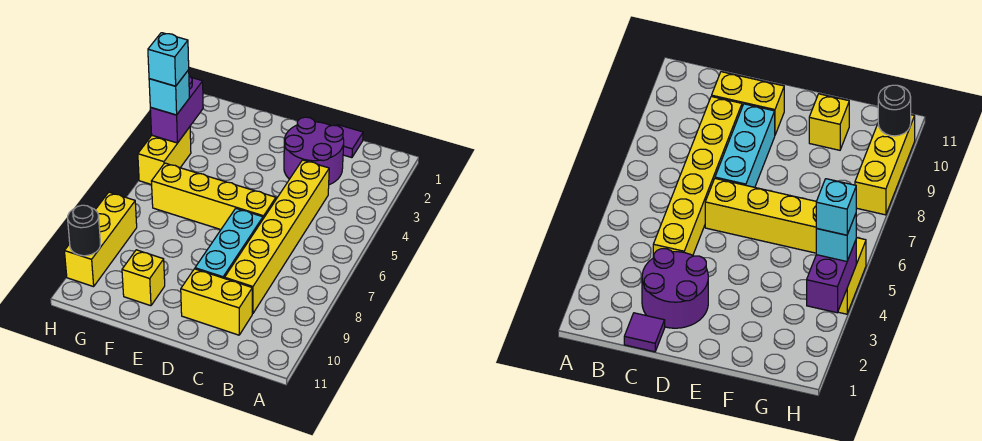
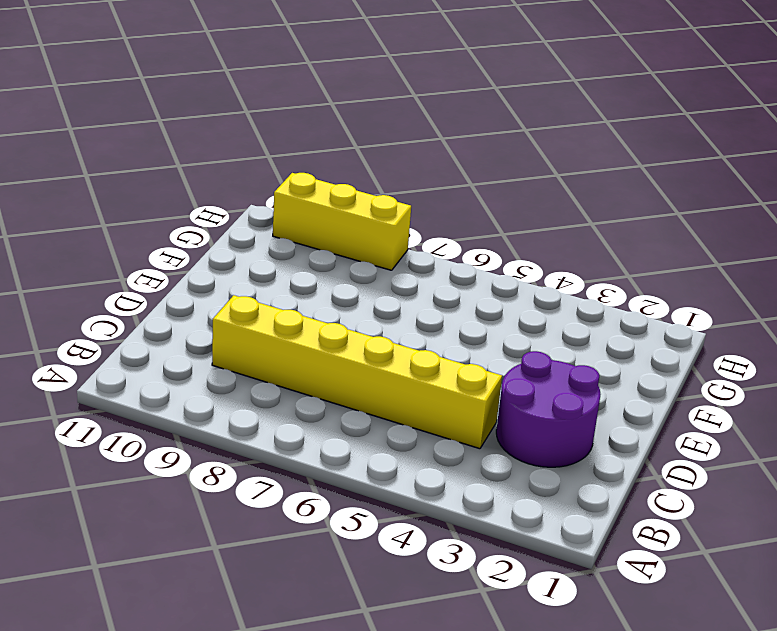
none -> purple 1x1 tile [336,125,363,158]
none -> yellow 1x2 brick [181,269,252,335]
none -> yellow 1x4 brick [151,163,276,229]

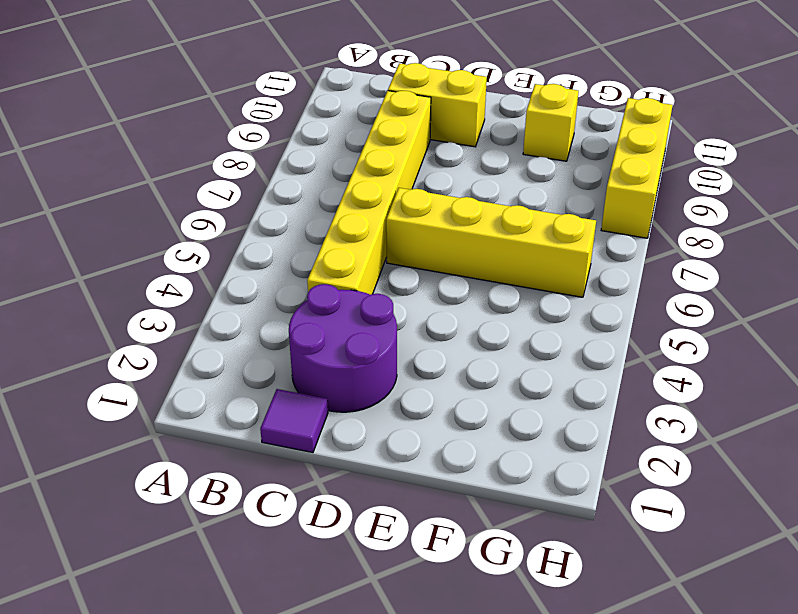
none -> cyan 1x3 brick [195,209,263,278]
none -> yellow 1x2 brick [138,127,191,185]
none -> purple 1x2 brick [150,76,203,143]

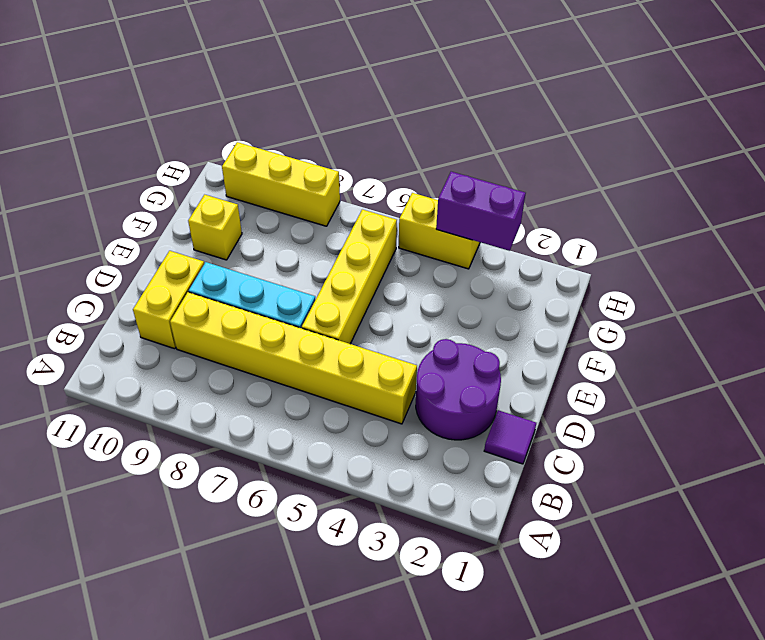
none -> black 1x1 round brick [68,205,100,256]
none -> cyan 1x1 brick [149,70,189,115]
none -> cyan 1x1 brick [148,33,189,86]

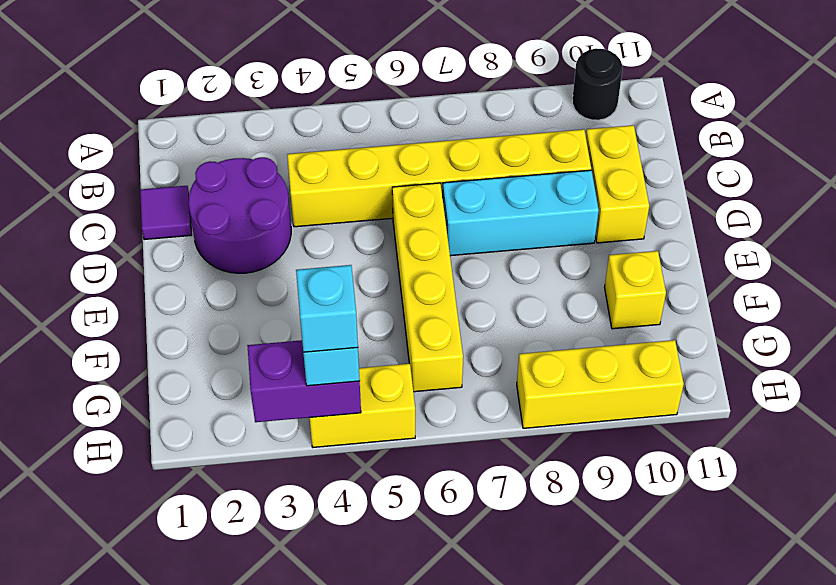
black 1x1 round brick [572,48,622,120] -> black 1x1 round brick moved to [68,205,100,256]

